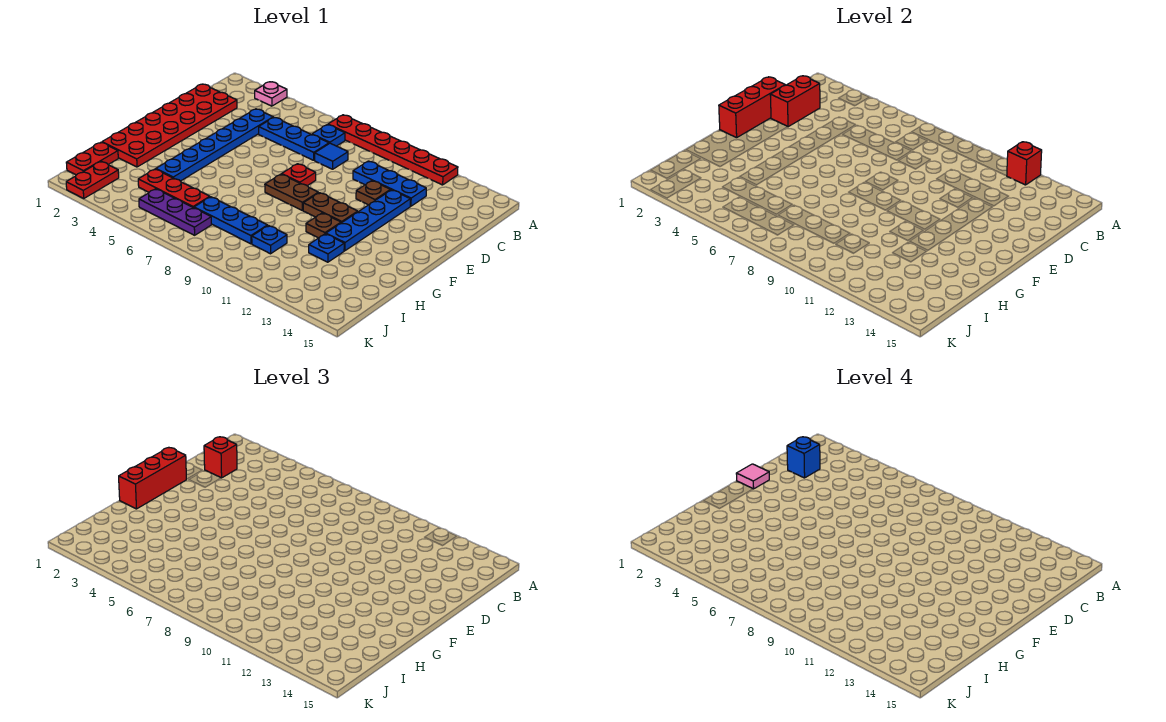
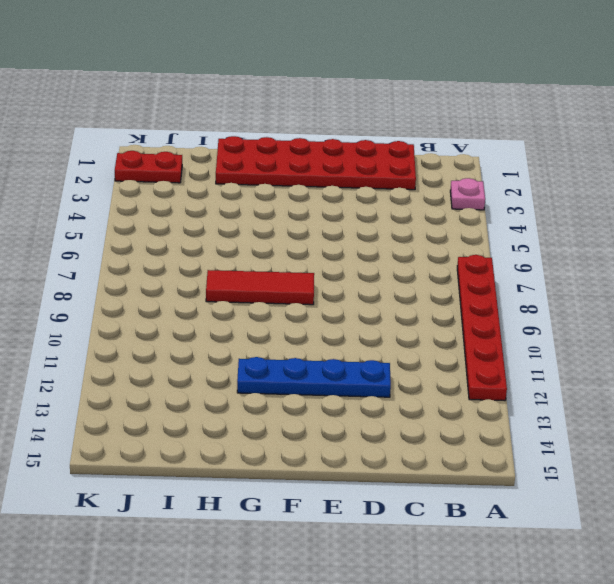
red 1x3 tile [206,270,314,305] -> brown 1x2 plate [265,174,318,210]
none -> blue 1x1 plate [312,125,345,146]
none -> blue 1x6 plate [156,109,273,181]
none -> blue 1x3 plate [259,118,329,160]

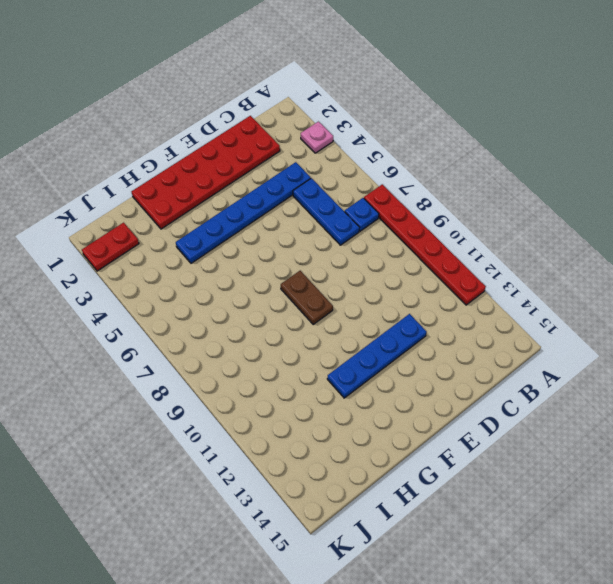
none -> blue 1x1 tile [315,143,348,169]
none -> blue 1x3 plate [353,161,426,206]
none -> brown 1x1 plate [356,181,390,205]

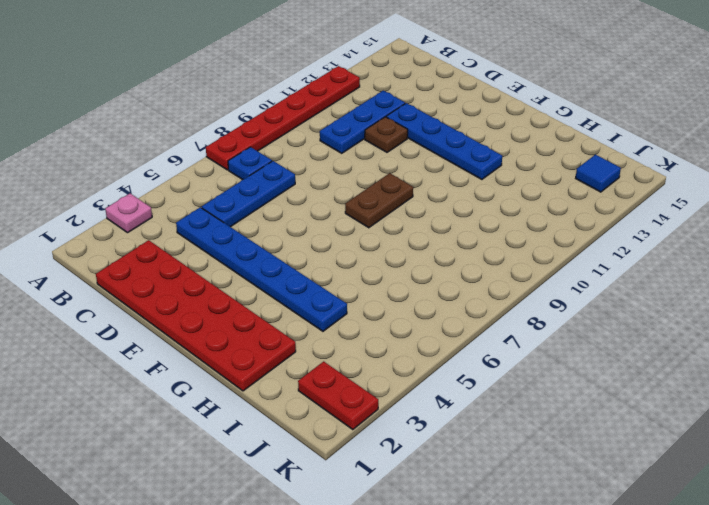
blue 1x1 tile [576,155,621,192] -> blue 1x1 tile moved to [315,143,348,169]
none -> red 1x1 plate [282,164,316,186]
none -> brown 1x2 plate [303,193,358,223]
none -> brown 1x1 plate [306,213,341,238]

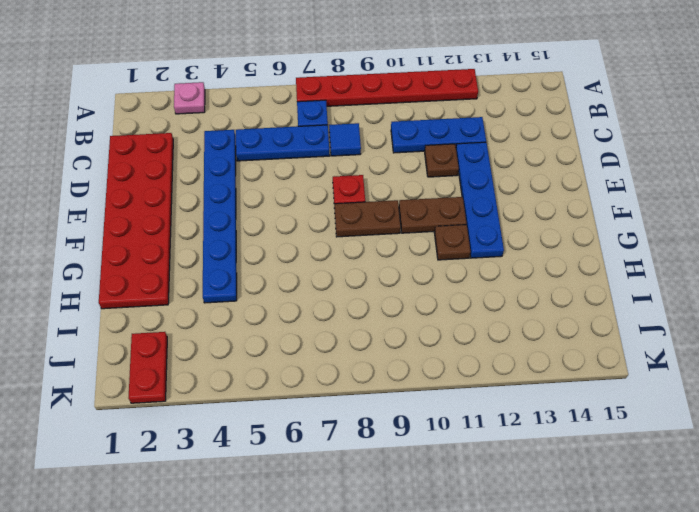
none -> blue 1x1 plate [309,234,344,262]
none -> red 1x2 plate [66,142,118,175]
none -> red 1x3 plate [138,169,210,208]

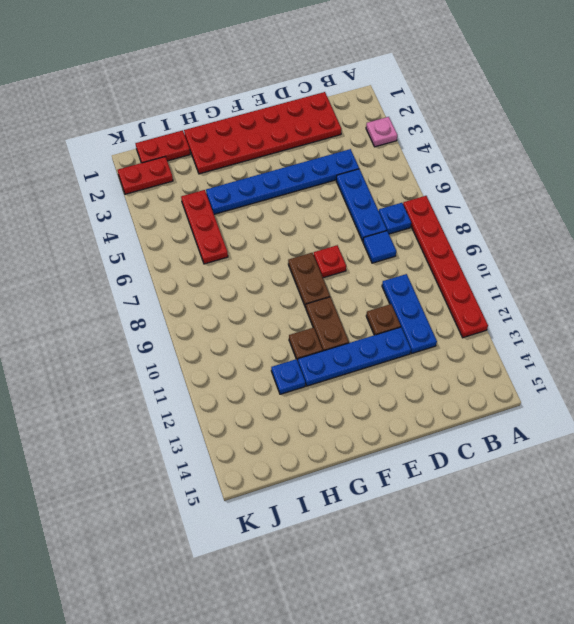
none -> blue 1x3 plate [194,197,267,244]
none -> blue 1x1 plate [252,226,287,254]
none -> purple 1x3 plate [139,189,211,235]

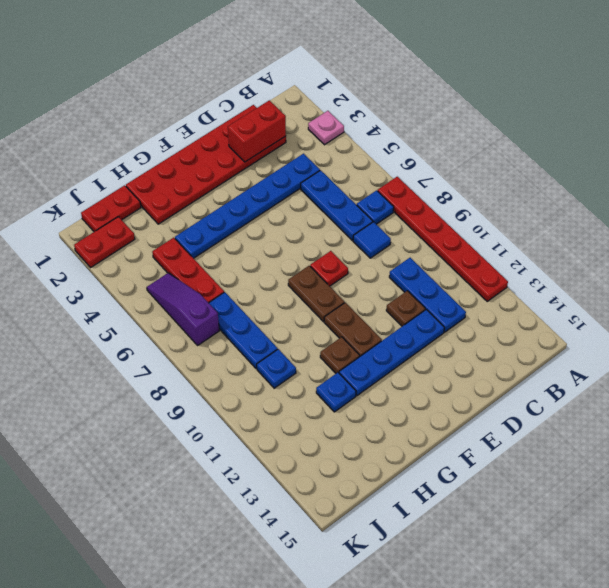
purple 1x3 slope [147,273,219,345] -> purple 1x3 plate [139,189,211,235]
none -> red 1x1 brick [1007,142,1042,185]
none -> red 1x3 brick [719,77,785,138]
none -> red 1x1 brick [204,437,237,478]

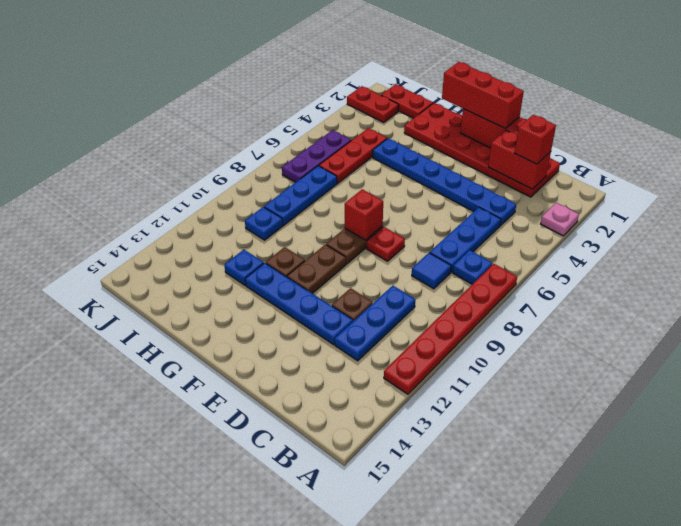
red 1x1 brick [345,189,383,240] -> red 1x1 brick moved to [1007,142,1042,185]
none -> blue 1x1 brick [787,437,820,478]
none -> pink 1x1 tile [736,464,769,489]

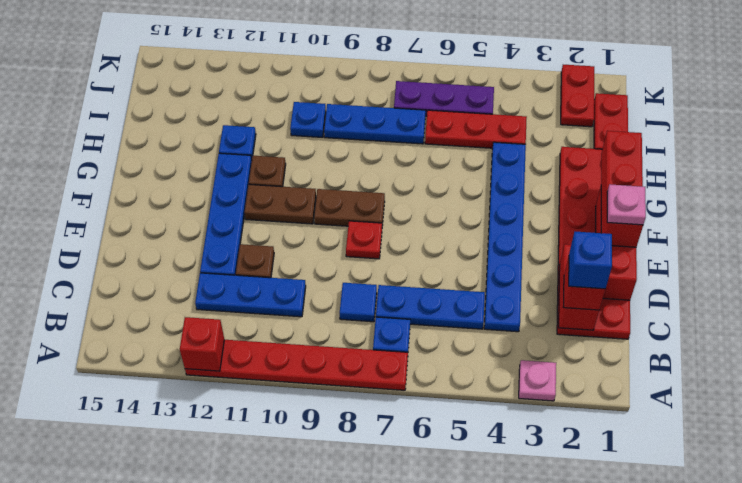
pink 1x1 plate [607,184,646,225] -> pink 1x1 tile [736,464,769,489]

